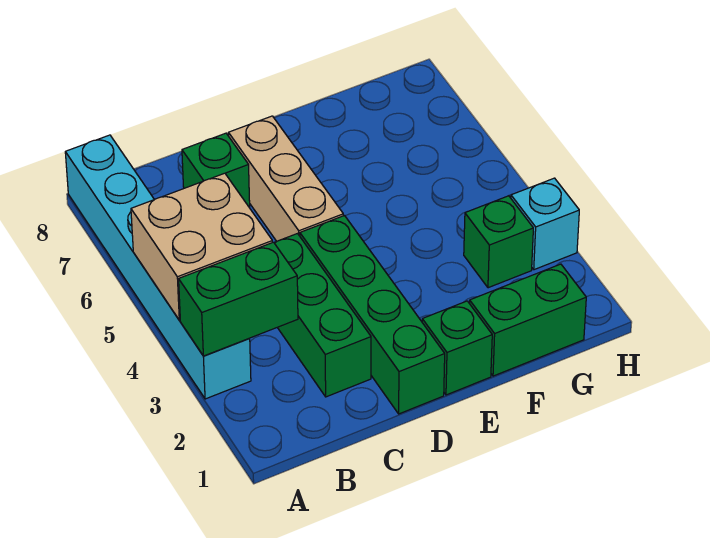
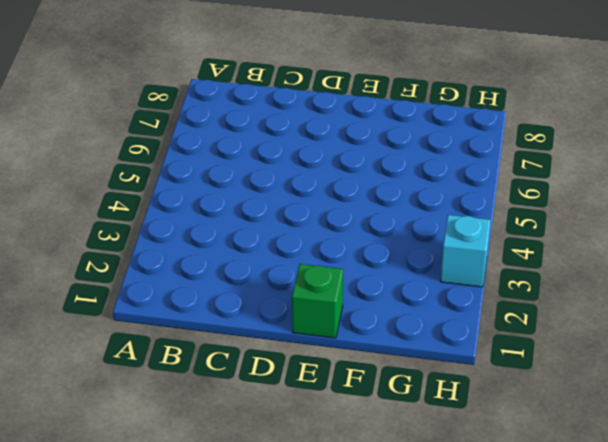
none -> cyan 1x6 brick [65,135,251,399]
none -> green 1x3 brick [274,234,371,397]

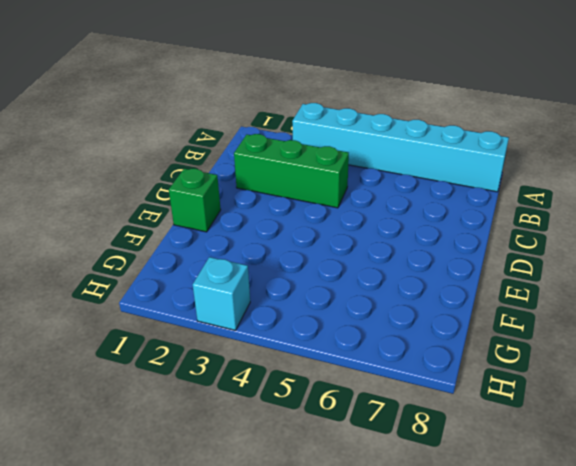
none -> green 1x1 brick [182,133,250,207]
none -> green 1x4 brick [300,216,445,414]

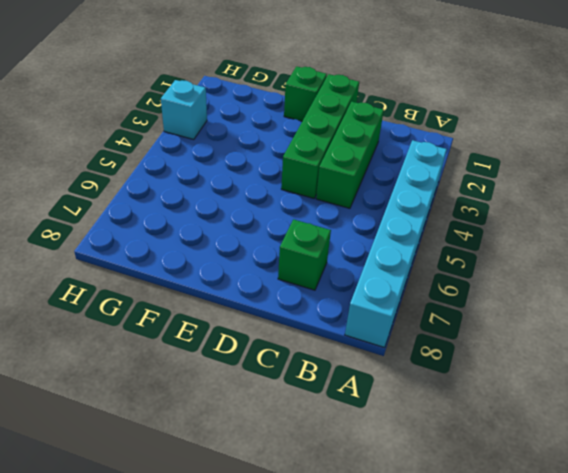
none -> tan 1x3 brick [228,116,343,241]
none -> green 1x2 brick [470,264,586,376]

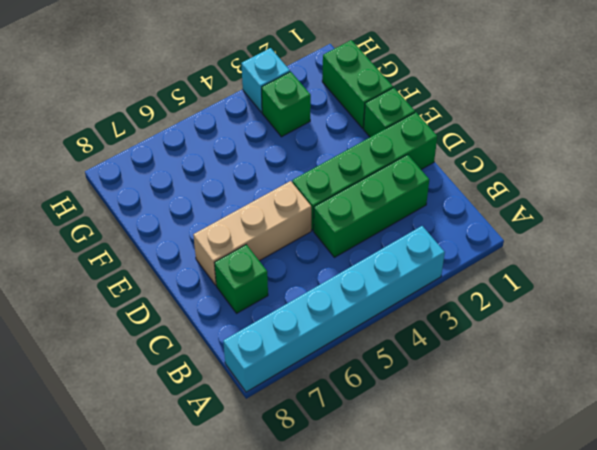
none -> green 1x2 brick [179,242,298,356]
none -> tan 2x2 brick [131,173,272,320]

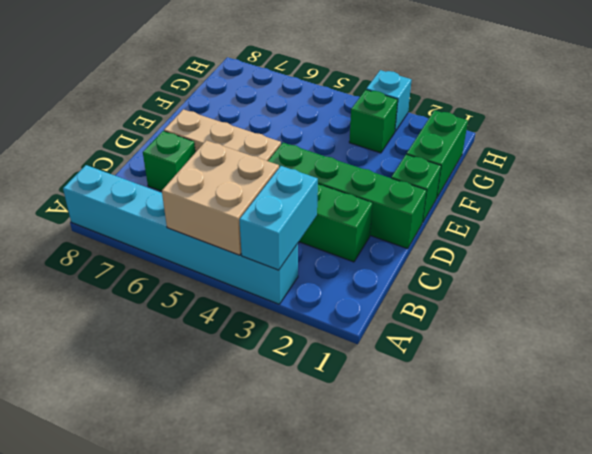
cyan 1x2 brick [239,166,318,270] -> green 1x2 brick [179,242,298,356]

